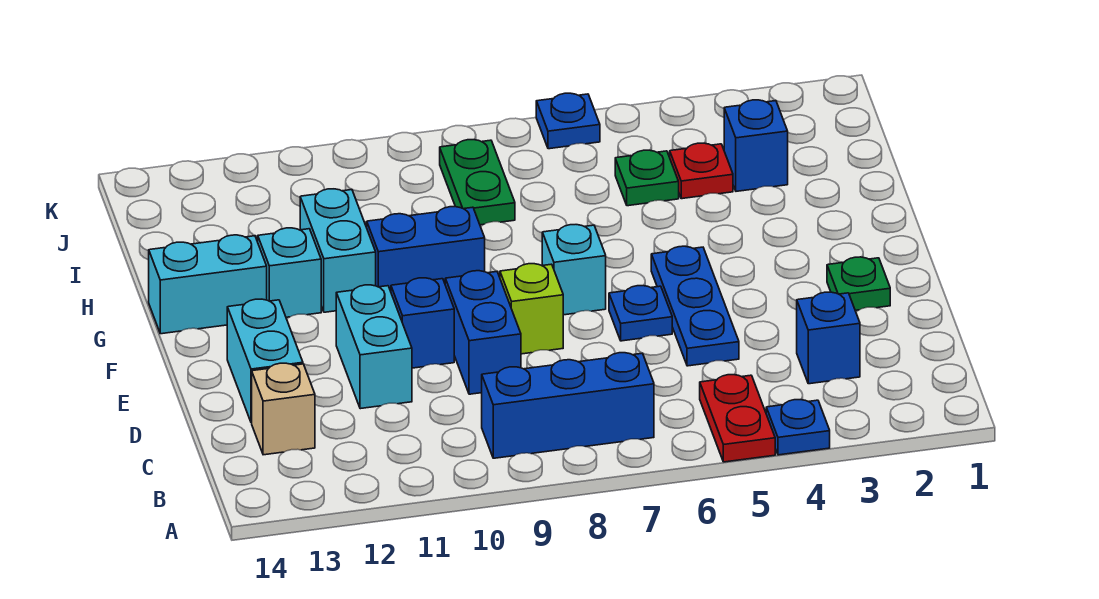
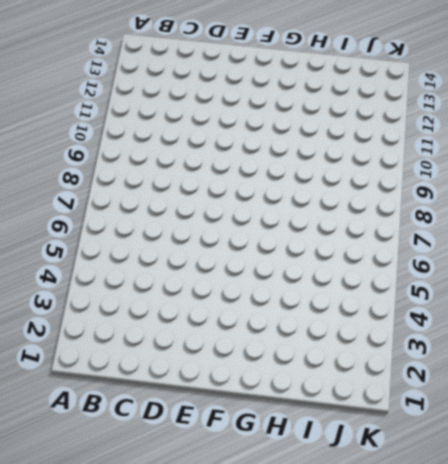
none -> blue 1x1 plate [766,400,830,455]
none -> red 1x2 plate [700,375,775,462]
none -> blue 1x3 brick [482,353,654,458]

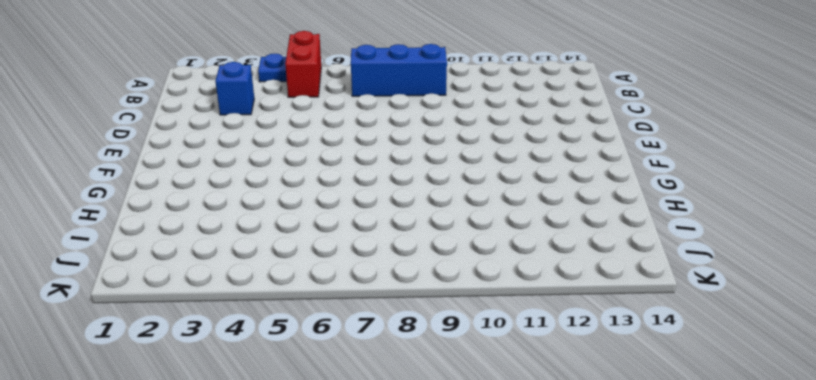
red 1x2 brick [285,31,321,97] -> red 1x2 plate [700,375,775,462]
none -> tan 1x1 brick [252,363,315,455]
none -> blue 1x3 plate [651,246,739,366]
none -> blue 1x2 brick [445,271,521,394]

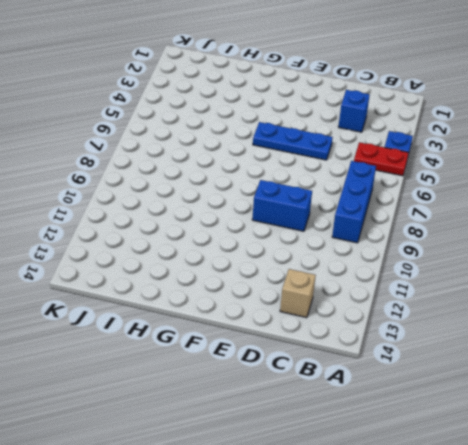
none -> cyan 1x2 brick [336,285,412,409]
none -> cyan 1x2 brick [227,299,303,423]
none -> green 1x1 plate [827,257,890,310]

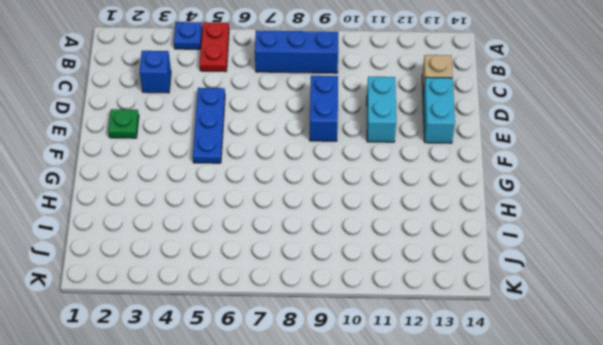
none -> blue 1x1 plate [609,286,672,341]
none -> lime 1x1 brick [500,264,563,354]
none -> blue 1x1 brick [391,278,454,368]

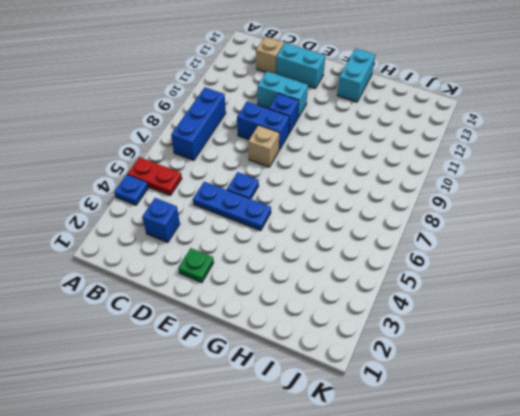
tan 1x1 brick [248,125,279,167] -> lime 1x1 brick [500,264,563,354]
none -> cyan 1x1 brick [542,225,606,315]
none -> blue 1x2 brick [367,207,485,291]
none -> cyan 1x2 brick [300,189,376,312]

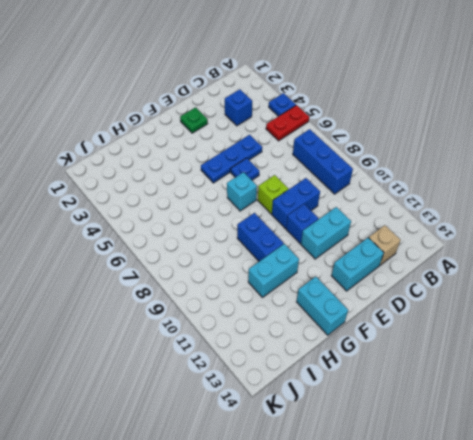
none -> cyan 1x1 brick [258,228,321,317]
none -> blue 1x1 brick [724,100,788,191]
none -> red 1x1 plate [670,143,733,199]

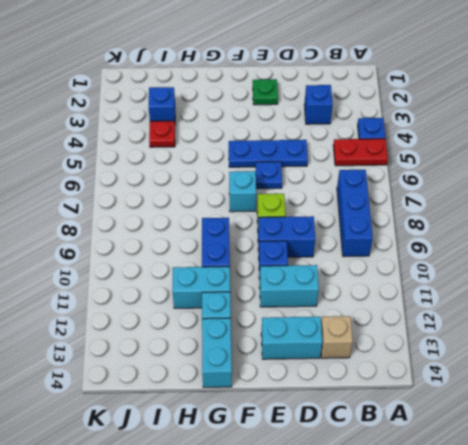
none -> green 1x1 plate [615,150,679,206]
none -> green 1x2 plate [440,140,515,225]
none -> blue 1x1 plate [536,93,600,149]

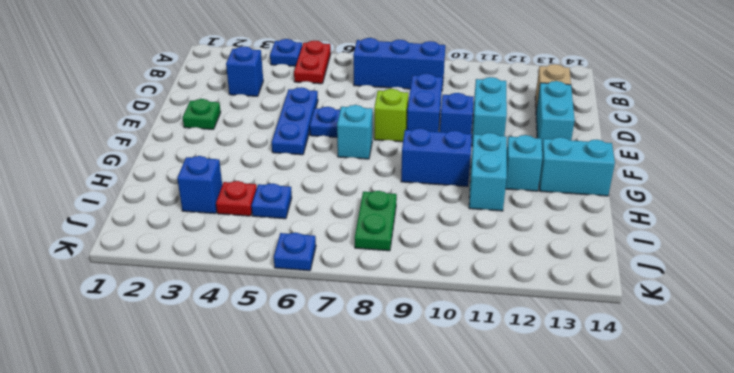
blue 1x1 plate [251,183,292,219] -> green 1x1 plate [615,150,679,206]

